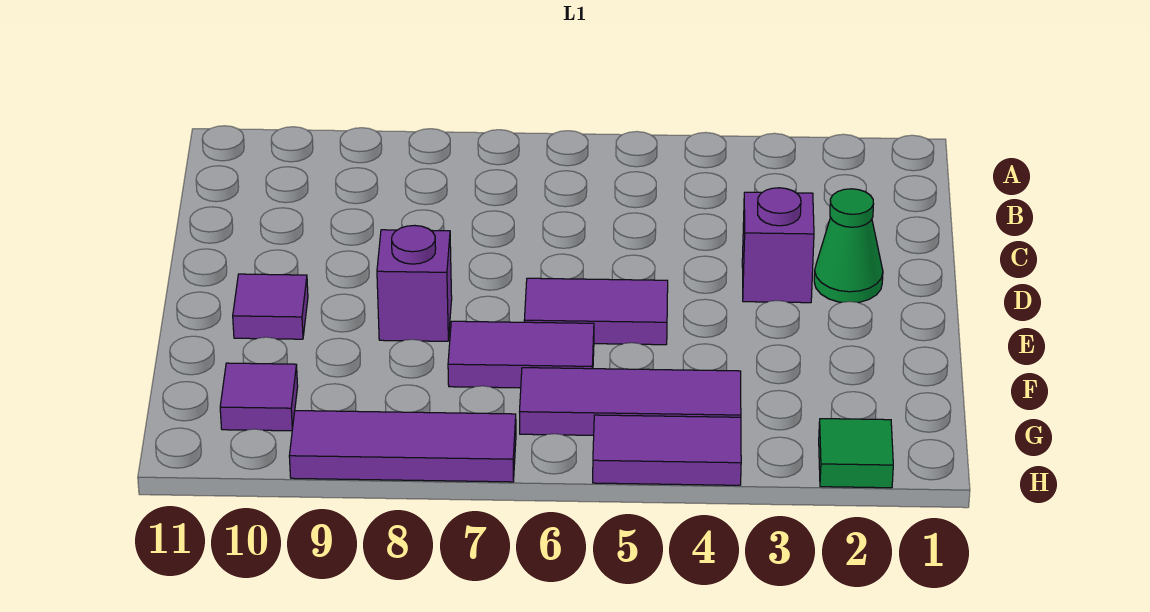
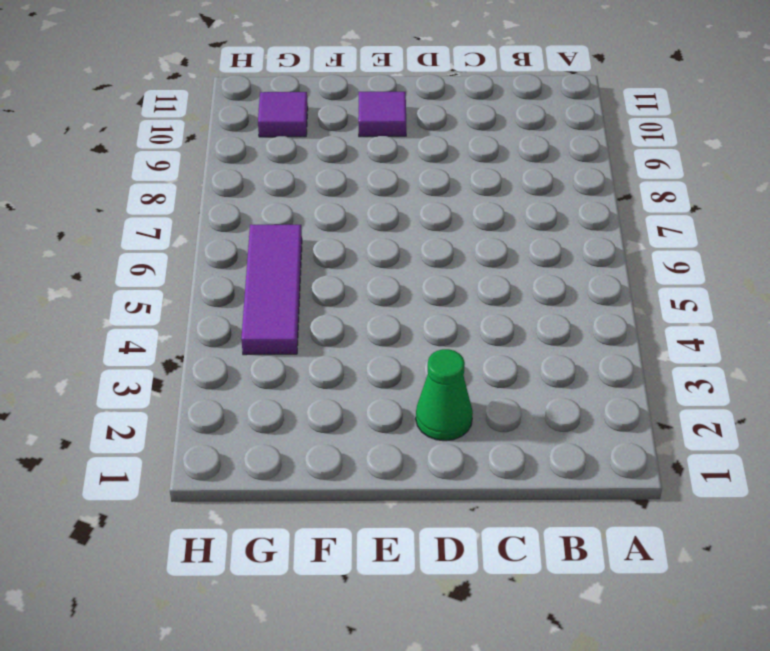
none -> purple 1x1 brick [742,188,814,303]
none -> purple 1x2 tile [524,278,668,345]

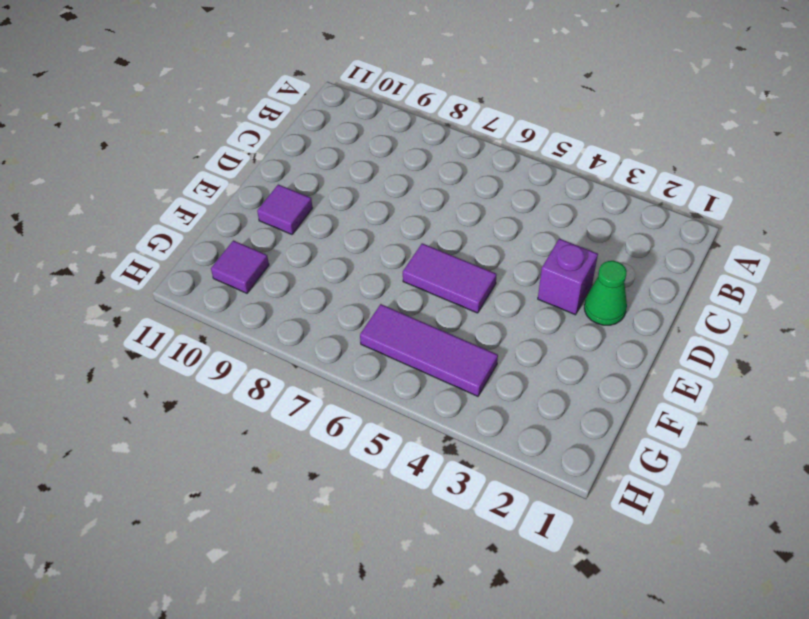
none -> purple 1x1 brick [377,225,452,341]
none -> purple 1x2 tile [448,321,594,388]

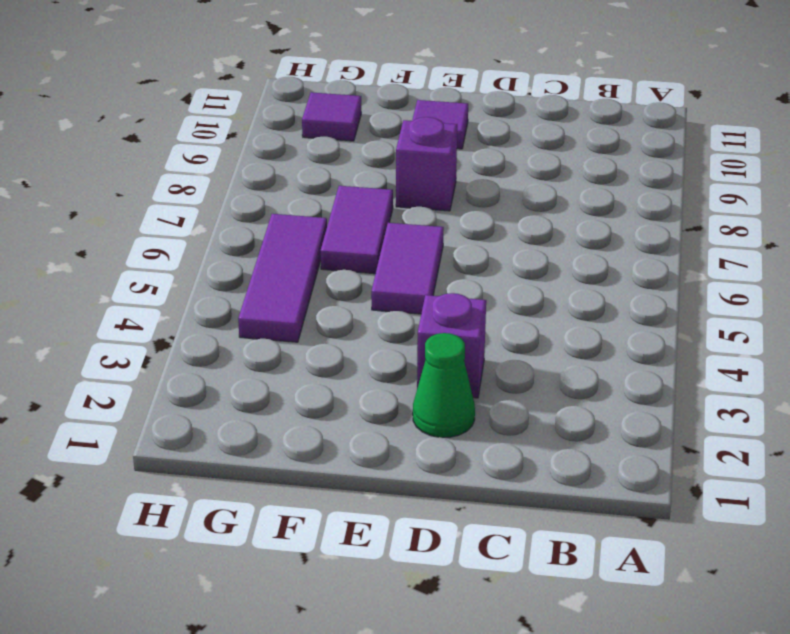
none -> green 1x1 tile [819,419,893,488]
none -> purple 1x2 tile [593,415,741,485]

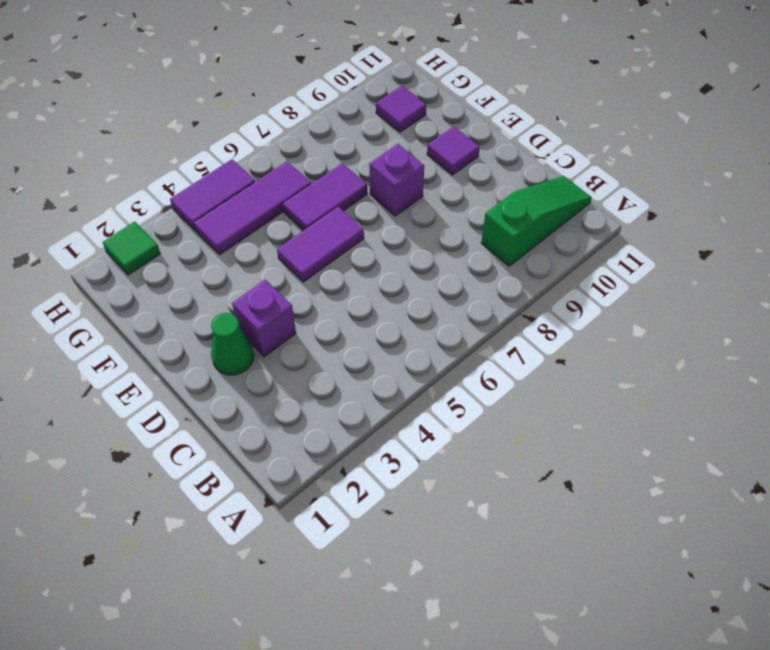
green 1x3 slope [481,176,592,266] -> none
none -> purple 1x3 tile [289,411,516,482]

